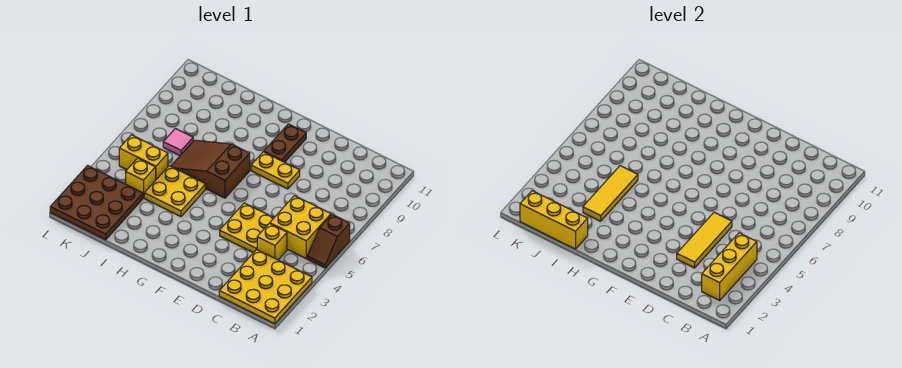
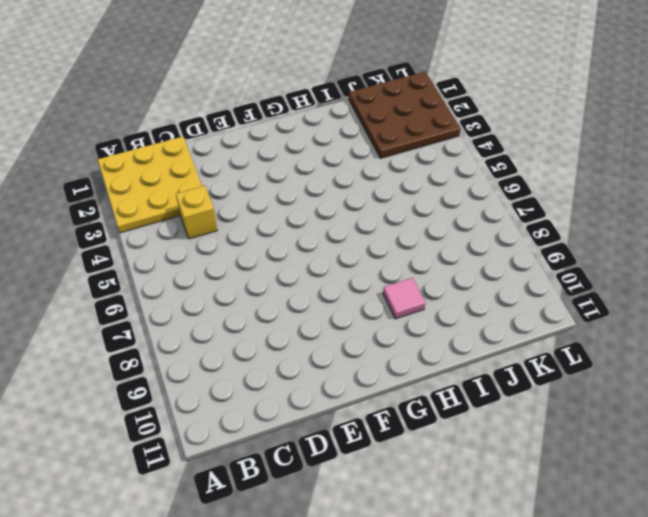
pink 1x1 tile [383,278,425,319] -> pink 1x1 tile moved to [163,129,193,156]
none -> brown 1x2 slope [307,214,350,268]
none -> yellow 2x2 brick [270,196,331,259]
none -> yellow 2x2 plate [220,203,274,253]

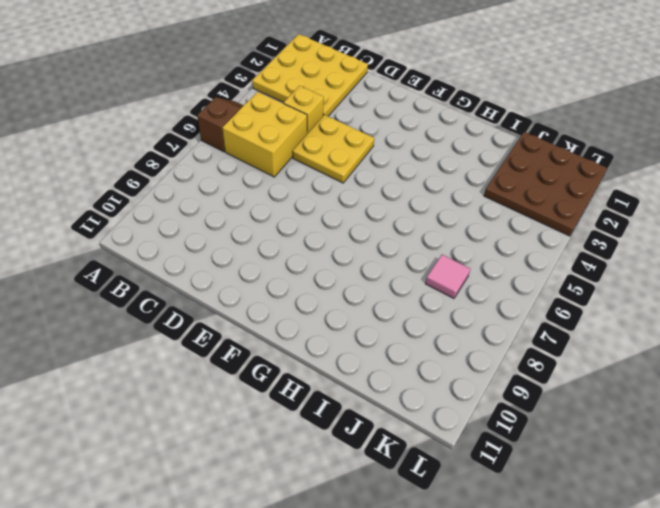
none -> yellow 1x2 plate [251,152,300,189]
none -> brown 1x2 plate [264,124,306,162]
none -> brown 2x3 slope [171,140,250,198]

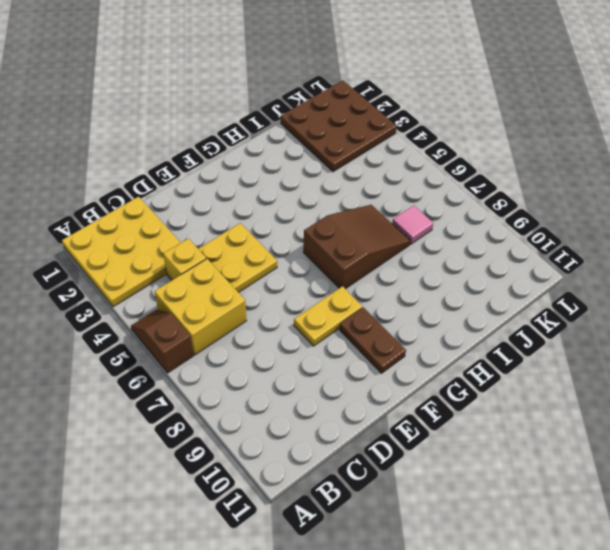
none -> yellow 2x2 plate [144,166,206,217]
none -> yellow 1x1 brick [126,158,156,198]
none -> yellow 1x2 brick [119,135,168,179]

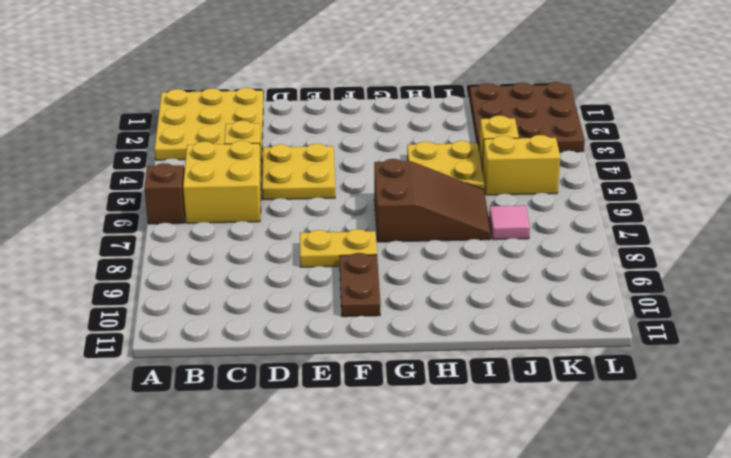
none -> yellow 1x3 brick [702,233,757,300]
none -> yellow 1x3 tile [677,212,732,268]
none -> yellow 1x3 brick [520,191,588,249]

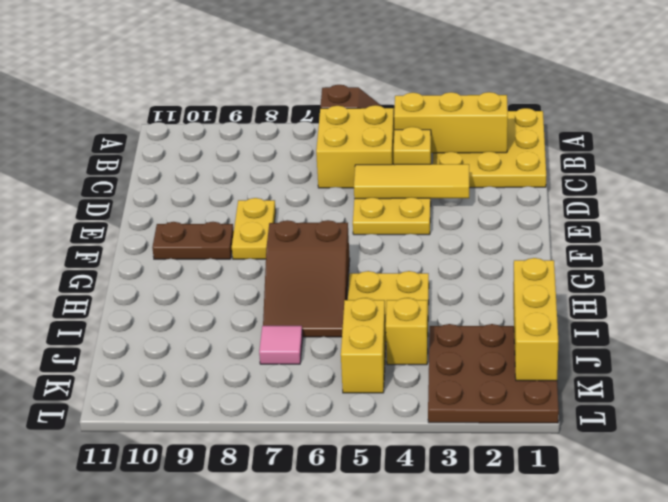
none -> yellow 1x3 tile [583,166,638,221]

